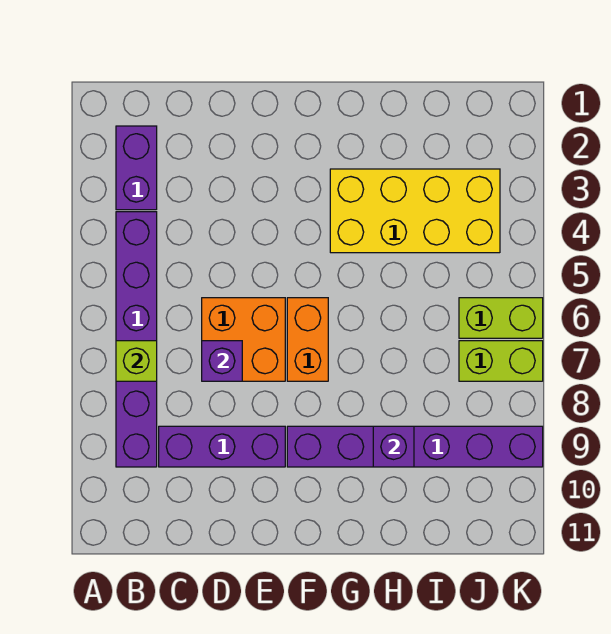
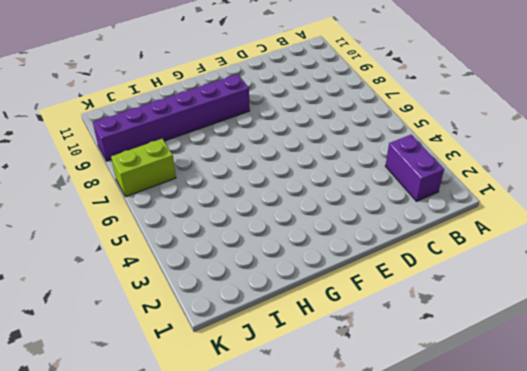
none -> purple 1x6 brick [116,212,157,467]
none -> purple 1x3 brick [159,426,285,467]
none -> orange 2x2 brick [202,298,285,381]

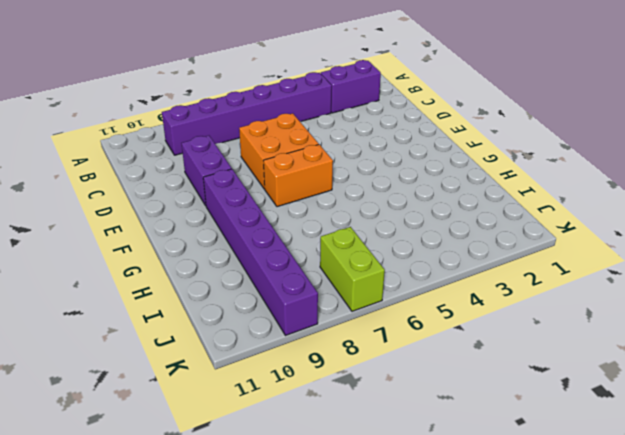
purple 1x2 brick [181,136,232,206] -> purple 1x3 brick [159,426,285,467]
none -> yellow 2x4 brick [330,169,500,253]
none -> lime 1x2 brick [459,298,543,338]
none -> lime 1x1 brick [116,341,157,381]

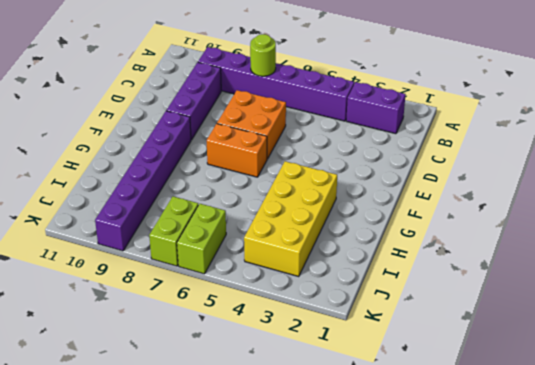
lime 1x1 round brick [250,34,276,76] -> lime 1x1 brick [116,341,157,381]
none -> purple 1x1 brick [202,341,242,381]
none -> purple 1x1 brick [373,426,414,467]

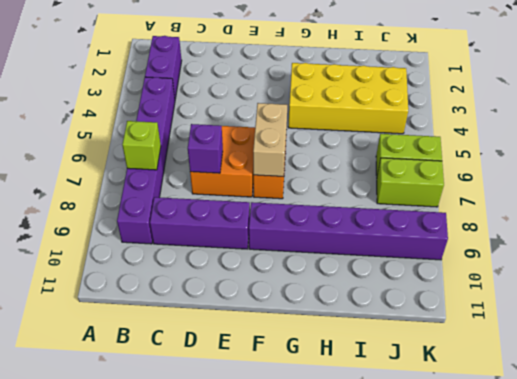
tan 1x2 brick [253,103,287,177] -> none
none -> purple 1x1 brick [373,426,414,467]

